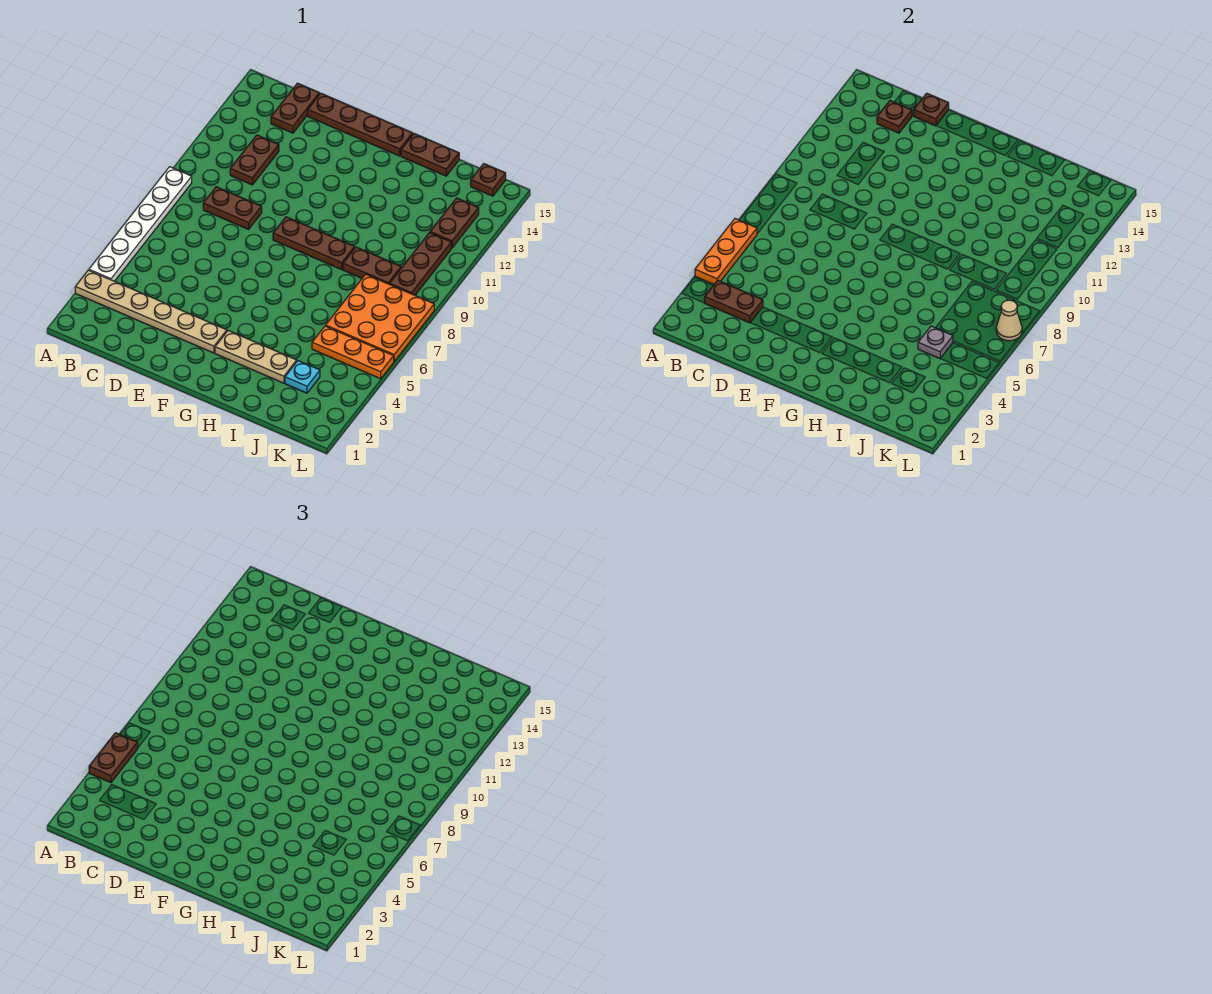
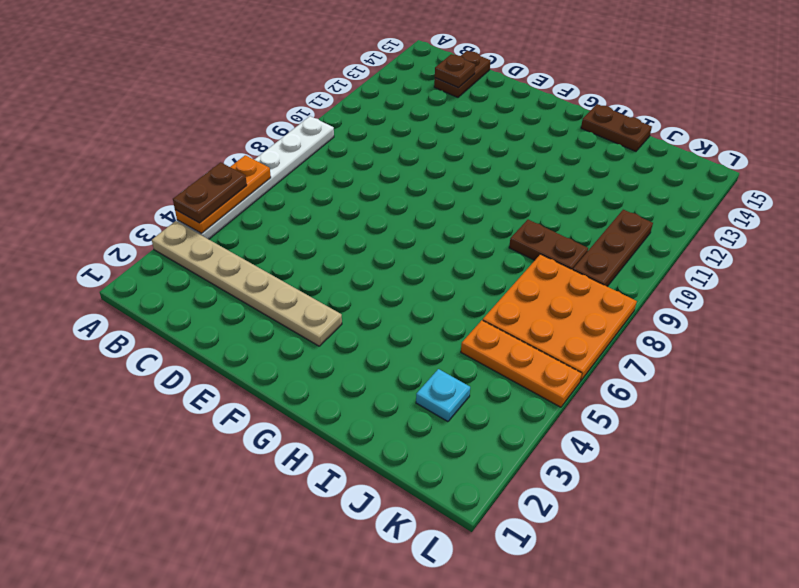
none -> brown 1x2 plate [203,187,262,229]
none -> brown 1x2 plate [230,135,279,185]
none -> brown 1x4 plate [308,93,413,156]

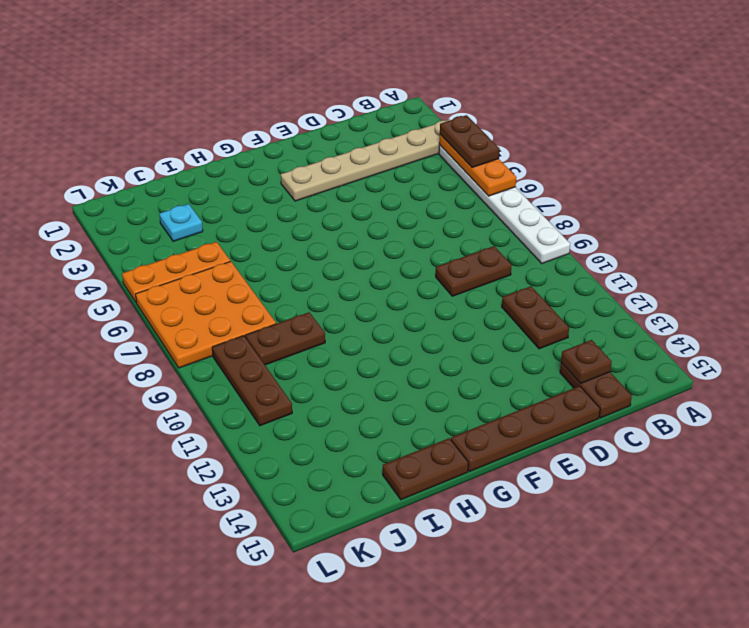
none -> brown 1x3 plate [273,217,355,270]
none -> tan 1x3 plate [215,331,297,383]
none -> brown 1x2 plate [430,198,479,248]

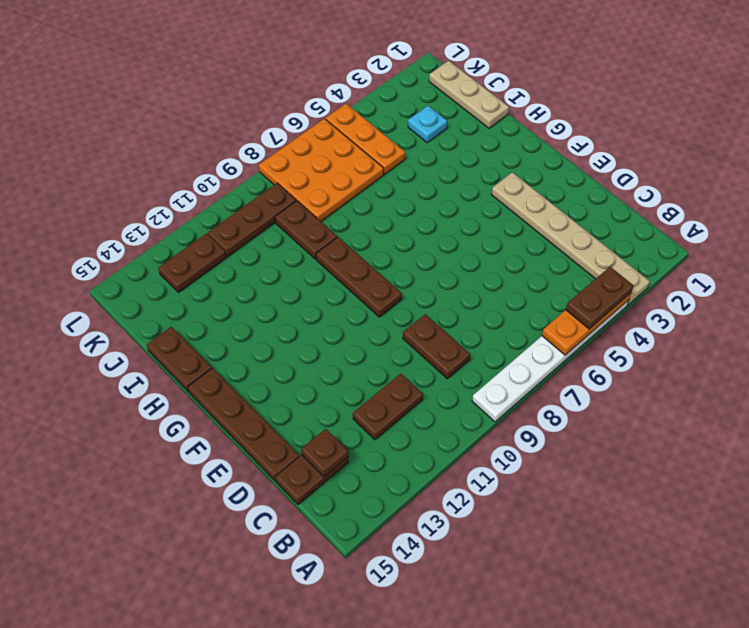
tan 1x3 plate [429,61,509,128] -> tan 1x3 plate moved to [215,331,297,383]
none -> brown 1x1 plate [471,164,506,196]
none -> brown 1x2 plate [705,280,763,323]
none -> brown 1x1 plate [914,93,949,126]

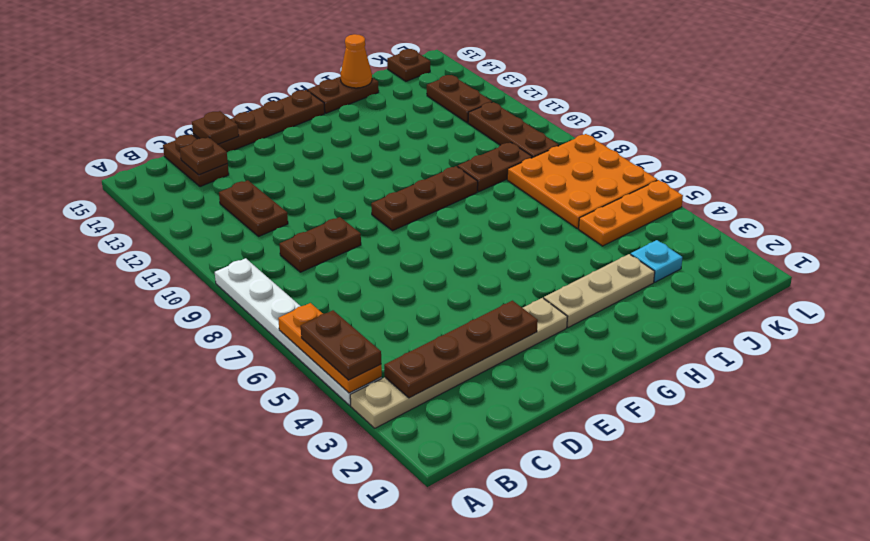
brown 1x4 plate [384,301,538,398] -> brown 1x2 plate [705,280,763,323]
orange 1x1 cone [341,34,372,88] -> none
none -> grey 1x1 plate [918,326,953,359]
none -> tan 1x1 cone [996,300,1022,341]

